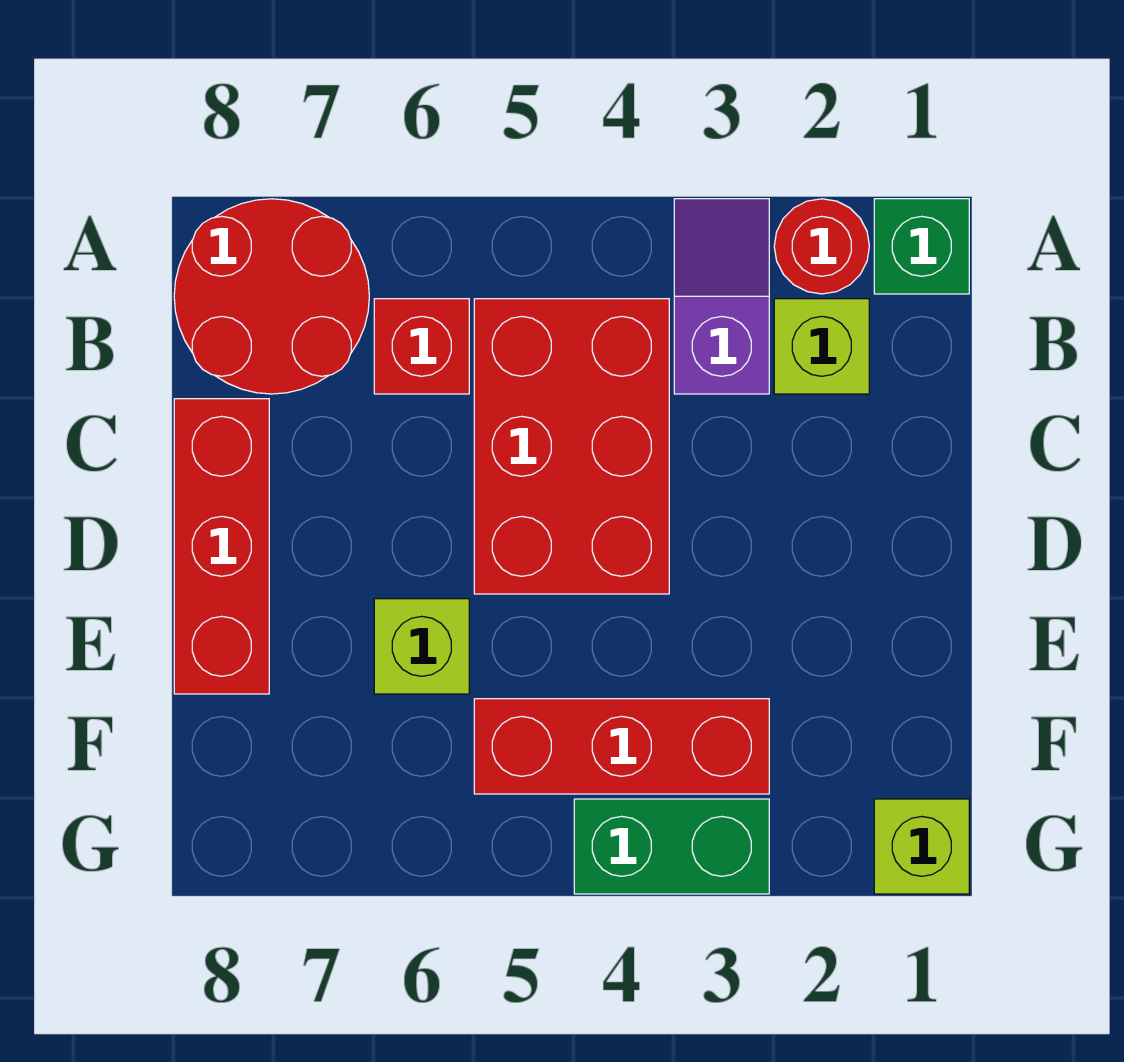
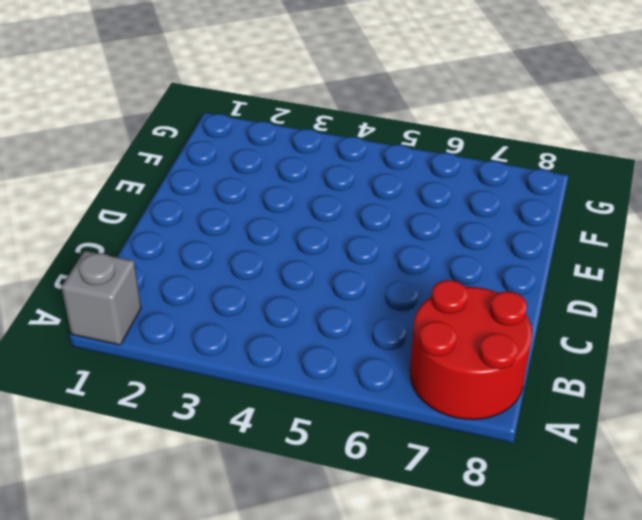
grey 1x1 brick [61,251,141,345] -> green 1x1 brick [874,199,969,294]
none -> red 1x1 round brick [774,199,869,294]
none -> purple 1x2 slope [674,199,769,394]
none -> lime 1x1 brick [774,299,869,394]

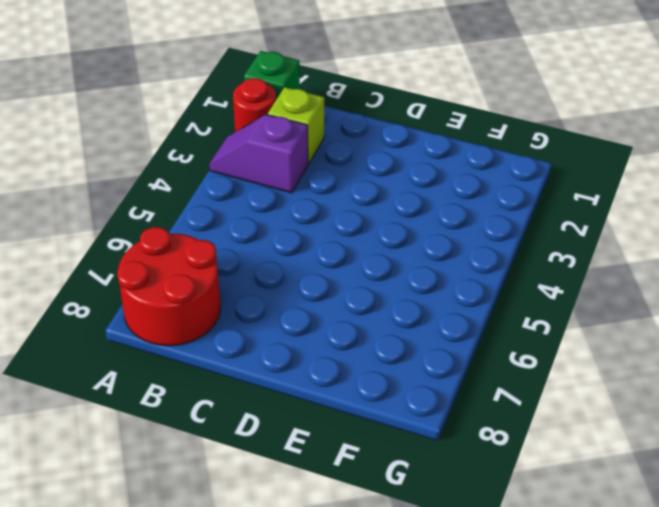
none -> red 2x3 brick [474,299,669,594]
none -> red 1x1 brick [374,299,469,394]
none -> red 1x3 brick [174,399,269,694]

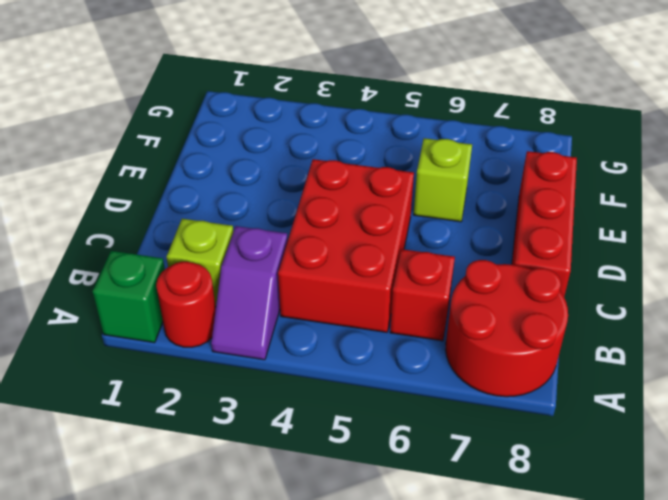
none -> red 1x3 brick [474,699,769,794]
none -> lime 1x1 brick [874,799,969,894]
none -> green 1x2 brick [574,799,769,894]

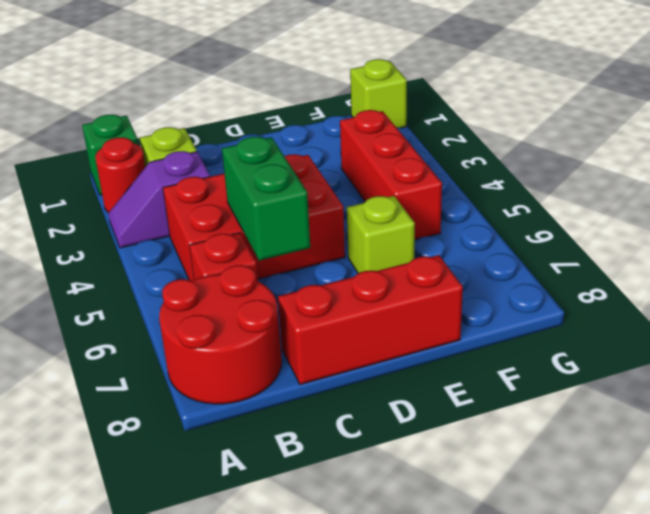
green 1x2 brick [222,137,310,261] -> green 1x2 brick moved to [574,799,769,894]

